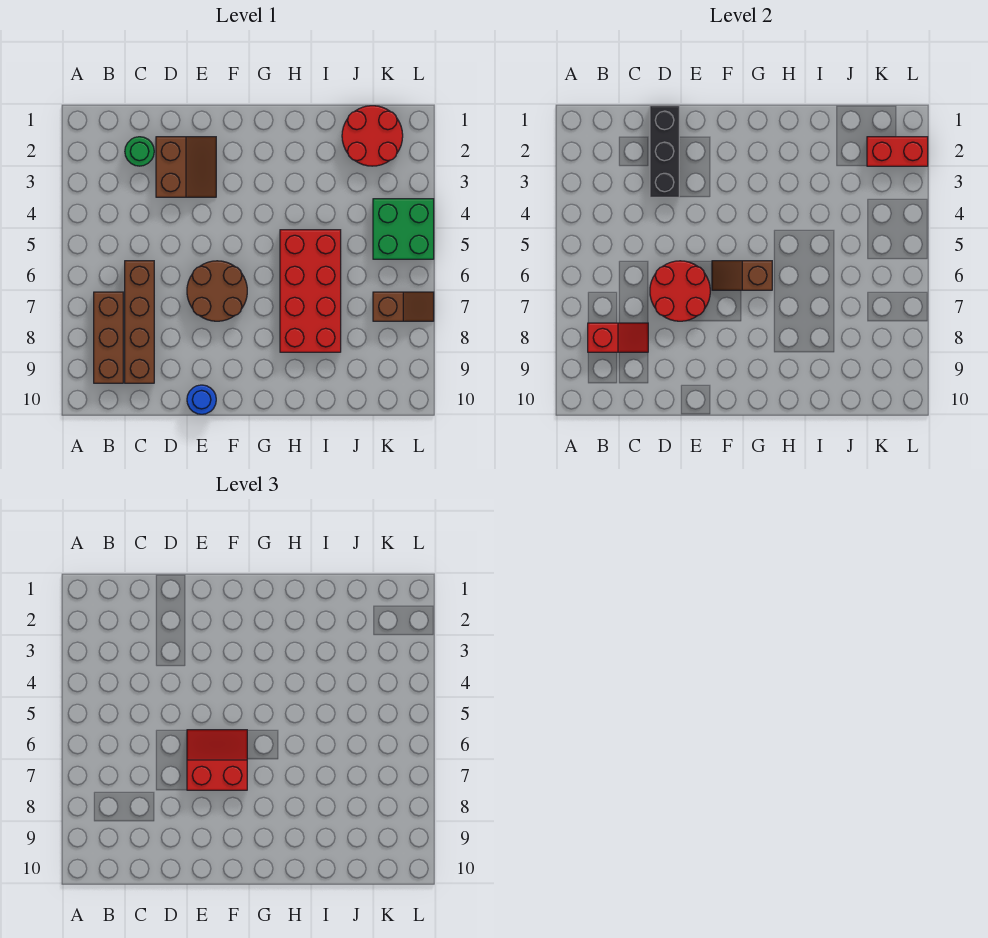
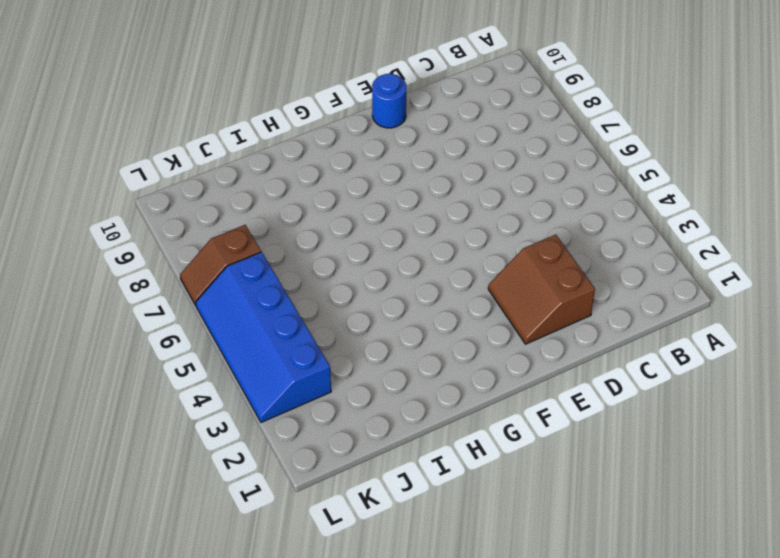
blue 2x4 slope [196,252,331,422] -> green 2x2 brick [373,199,434,259]
none -> brown 1x3 brick [94,292,123,383]
none -> green 1x1 round brick [125,137,154,166]
none -> brown 1x4 brick [125,261,154,383]

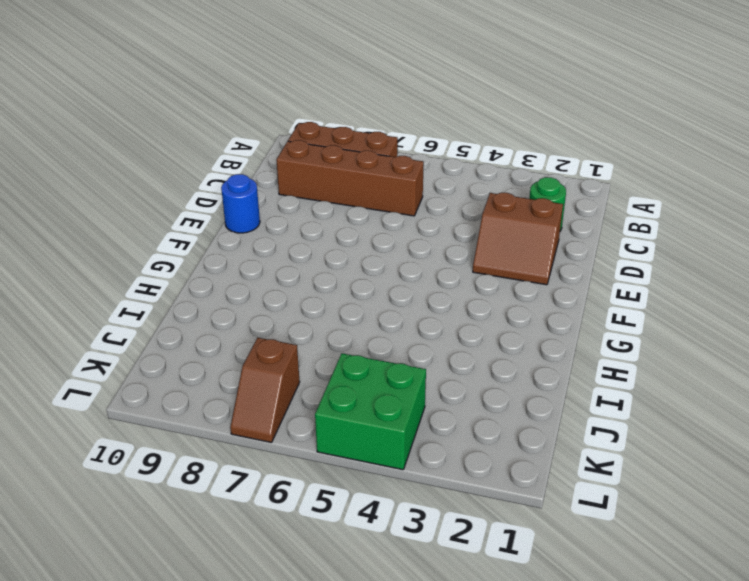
none -> brown 2x2 round brick [187,261,247,321]
none -> red 2x4 brick [280,230,341,352]
none -> red 2x2 round brick [342,106,403,166]

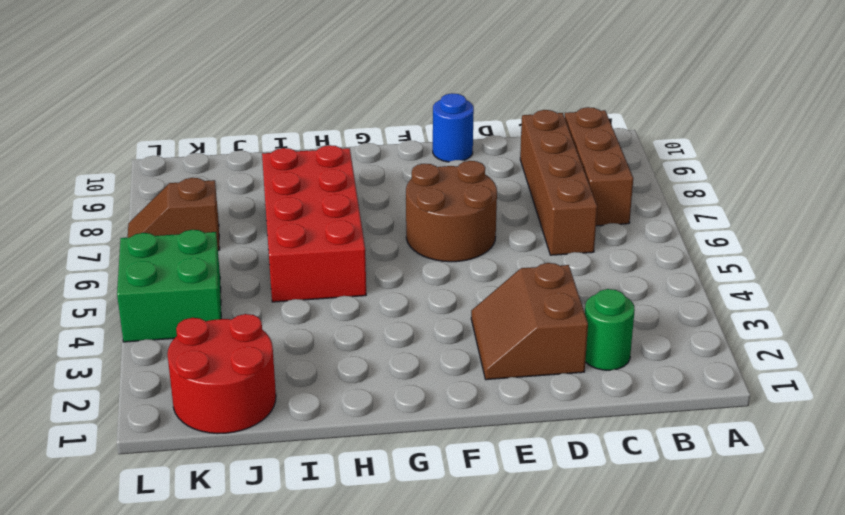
none -> red 1x2 slope [588,323,648,352]
none -> black 1x3 brick [650,106,679,197]
none -> red 2x2 round brick [650,261,710,321]

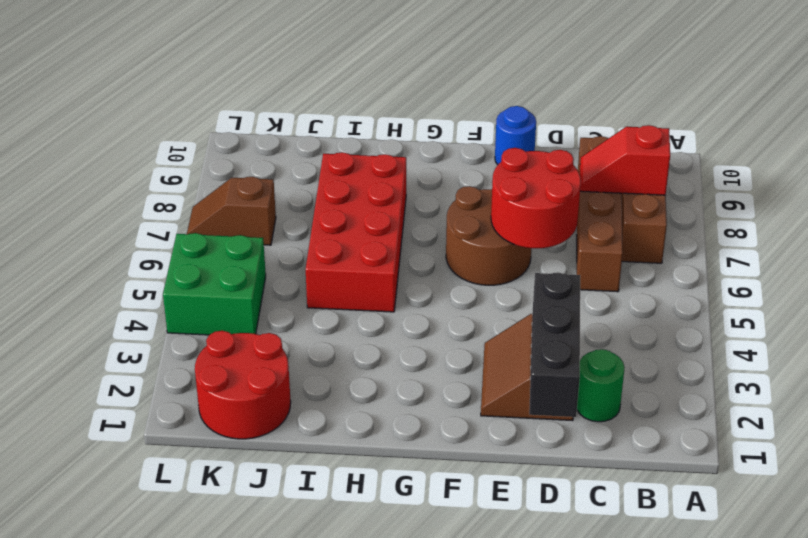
none -> brown 1x2 slope [712,261,772,290]
none -> red 1x2 brick [867,137,928,166]
none -> red 2x2 slope [187,730,247,790]

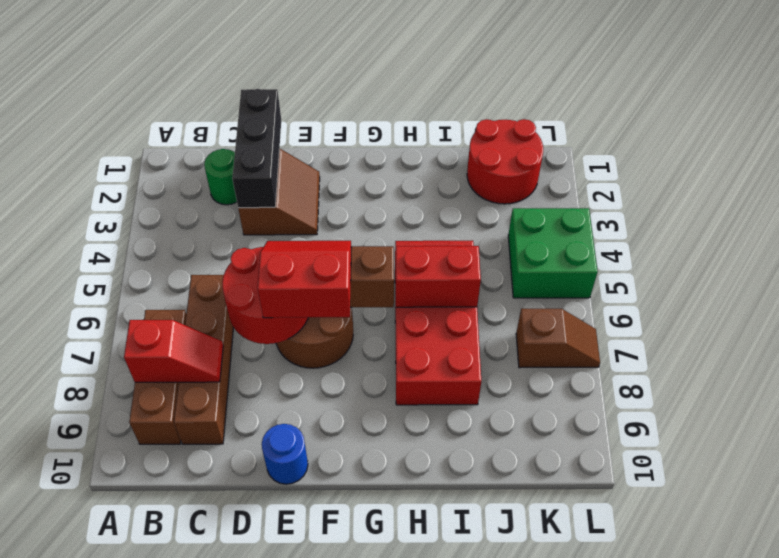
red 1x2 brick [396,246,481,307] -> red 1x2 brick moved to [867,137,928,166]

